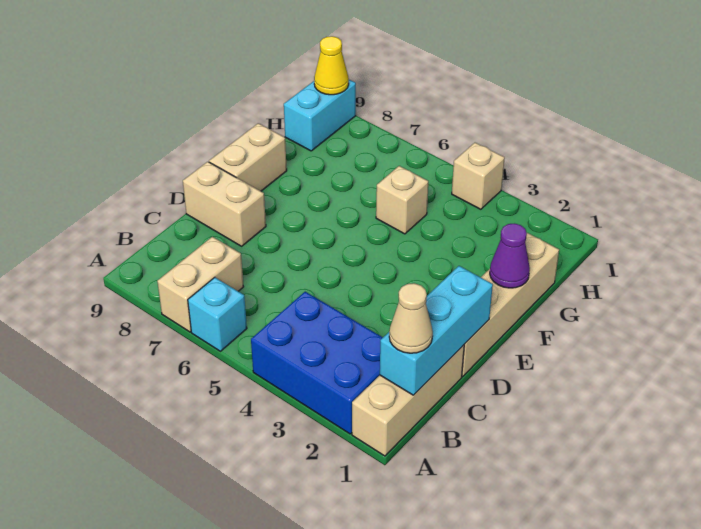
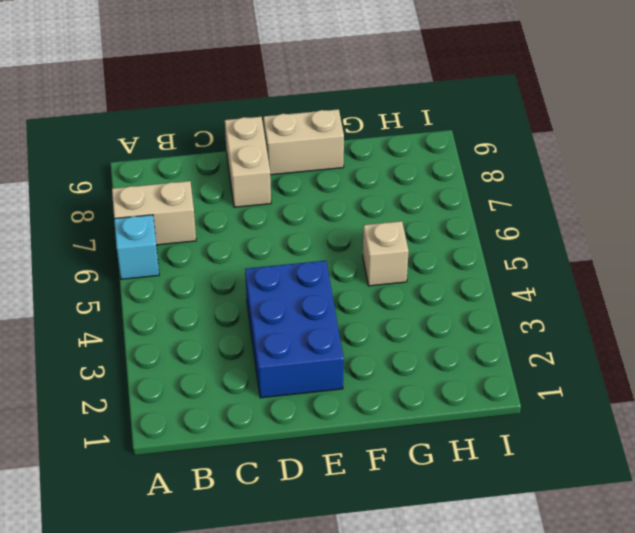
blue 2x3 brick [245,261,344,398] -> blue 2x3 brick moved to [251,292,383,434]
none -> tan 1x3 brick [352,345,464,456]
none -> tan 1x4 brick [462,233,559,376]
none -> cyan 1x2 brick [284,80,356,151]

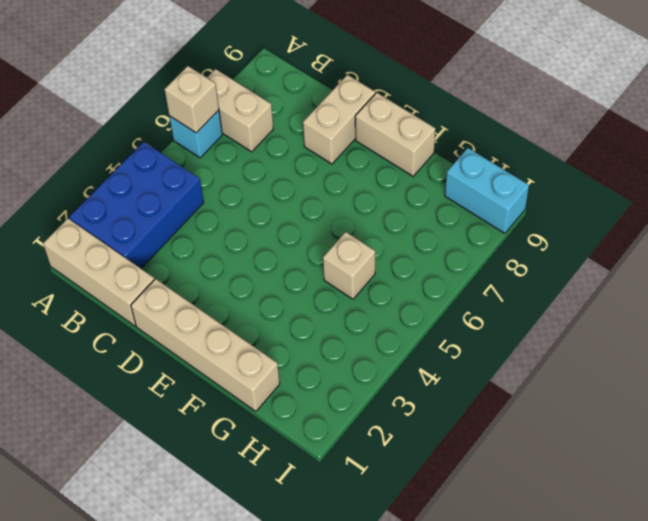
tan 1x1 brick [165,66,219,133] -> tan 1x1 brick moved to [452,143,505,209]
none -> cyan 1x3 brick [380,266,493,395]
none -> purple 1x1 cone [490,223,530,288]
none -> yellow 1x1 cone [314,36,349,95]

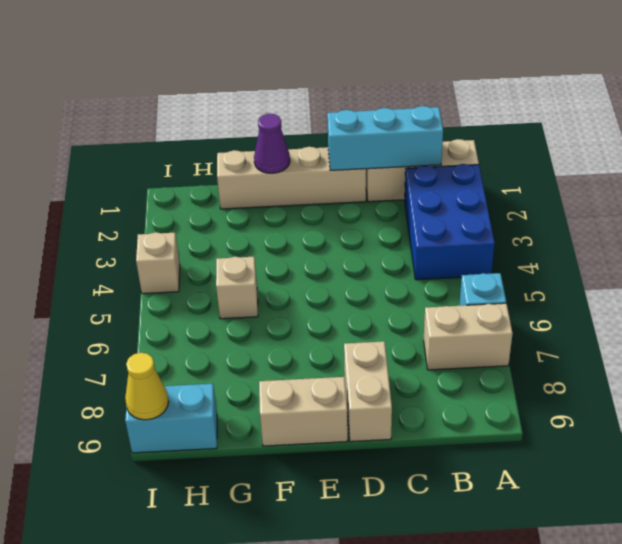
none -> tan 1x1 cone [389,283,433,353]

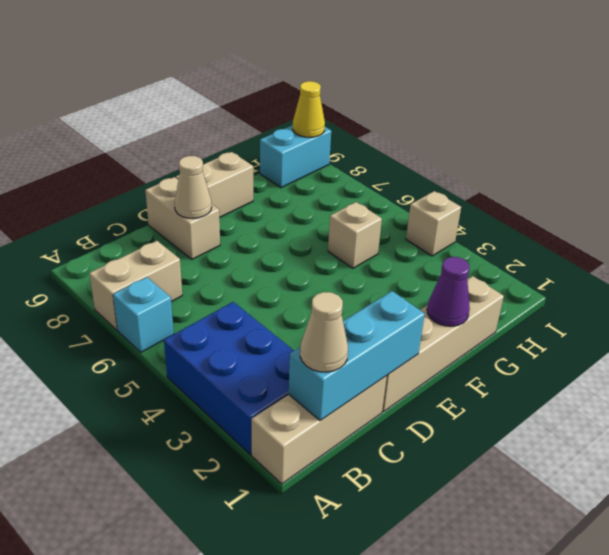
tan 1x1 cone [174,156,212,219] -> none

